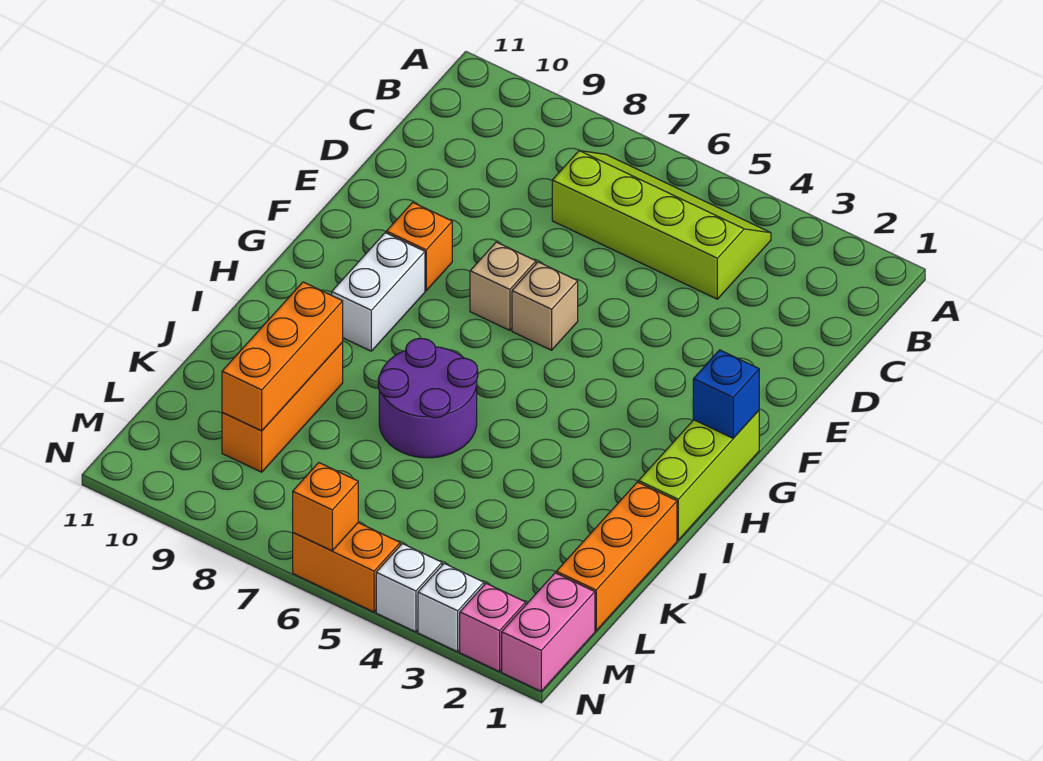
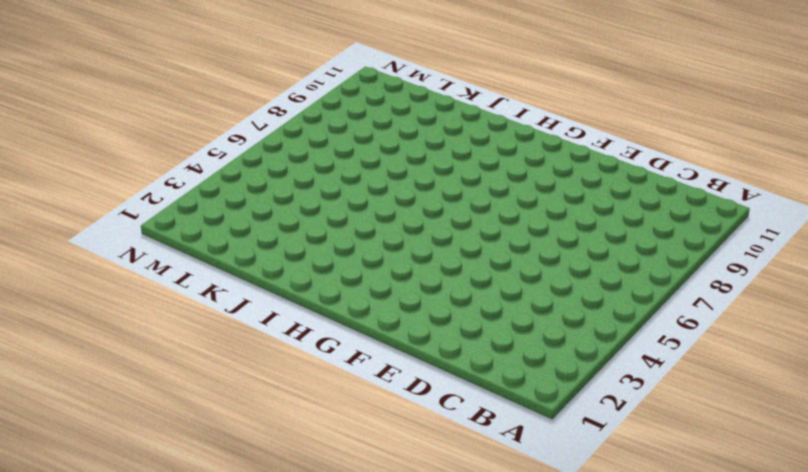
none -> lime 2x4 slope [552,151,771,299]
none -> tan 1x1 brick [512,262,578,350]
none -> tan 1x1 brick [470,242,536,330]

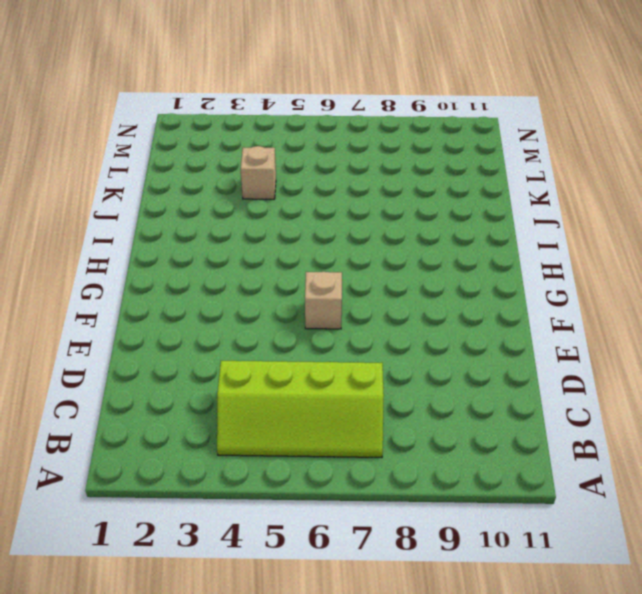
tan 1x1 brick [241,146,276,199] -> tan 1x1 brick moved to [470,242,536,330]
none -> orange 1x1 brick [386,202,452,291]
none -> lime 1x3 brick [639,411,759,540]
none -> white 1x2 brick [332,233,425,351]

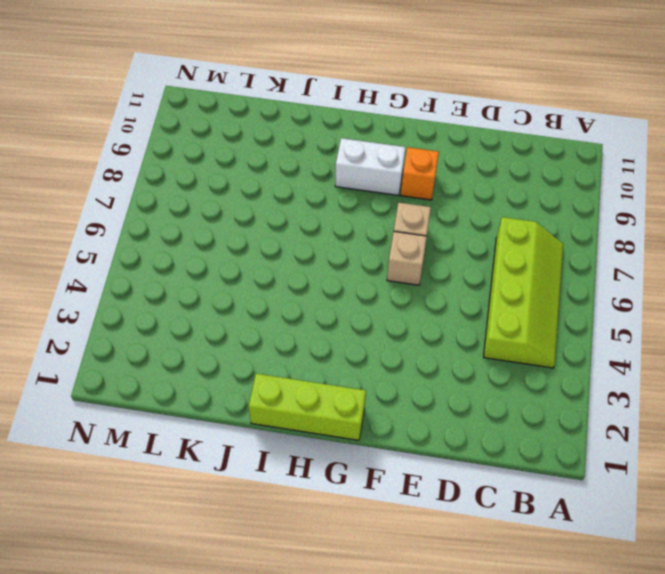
none -> purple 2x2 round brick [378,338,478,458]
none -> orange 1x3 brick [556,482,677,631]
none -> orange 1x3 brick [222,342,343,472]

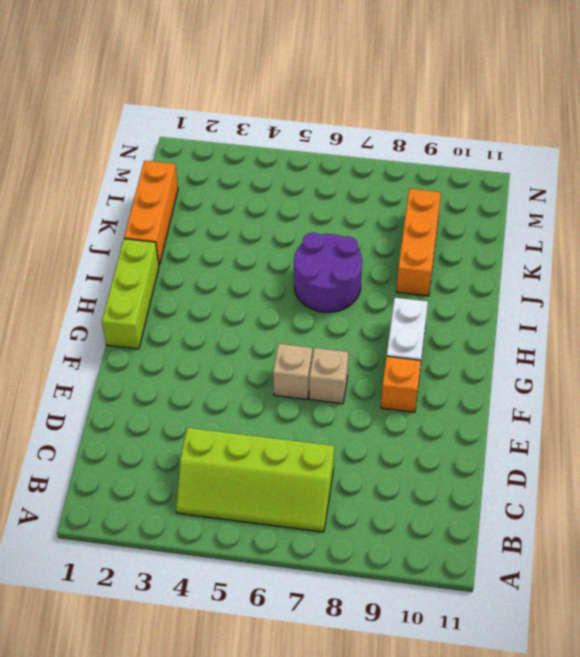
none -> pink 1x2 brick [502,573,595,691]
none -> pink 1x1 brick [460,583,526,672]
none -> white 1x1 brick [418,564,484,652]

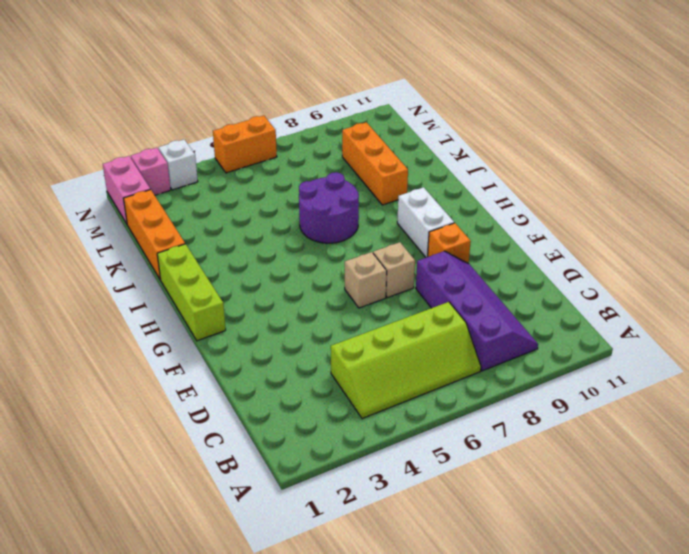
purple 2x4 slope [416,251,538,371] -> none
none -> white 1x1 brick [376,544,442,632]
none -> blue 1x1 brick [693,350,759,438]
none -> orange 1x3 brick [222,282,343,431]

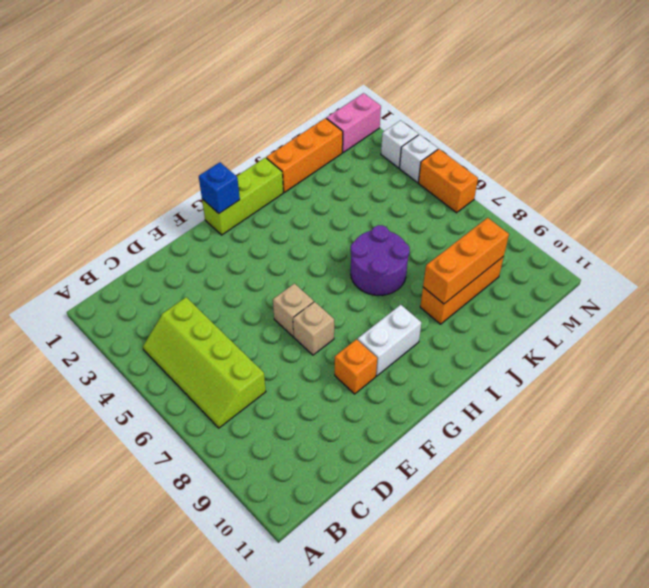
none -> pink 1x1 brick [460,583,526,672]
none -> orange 1x1 brick [293,463,358,551]

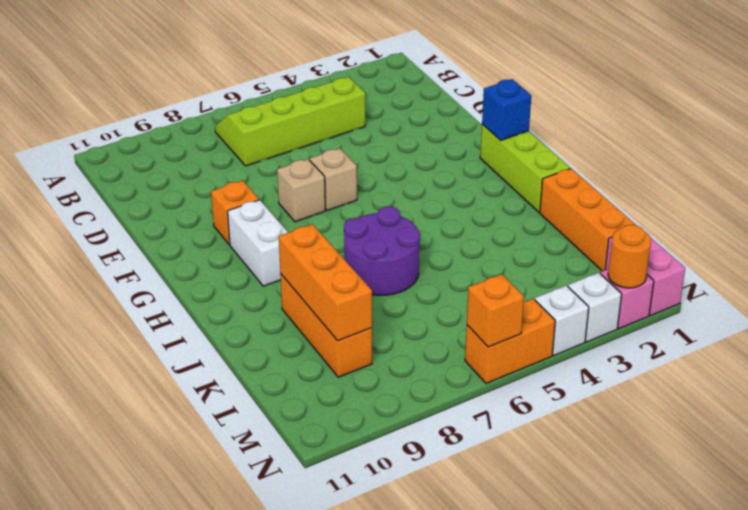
orange 1x1 round brick [608,225,651,288] -> none

